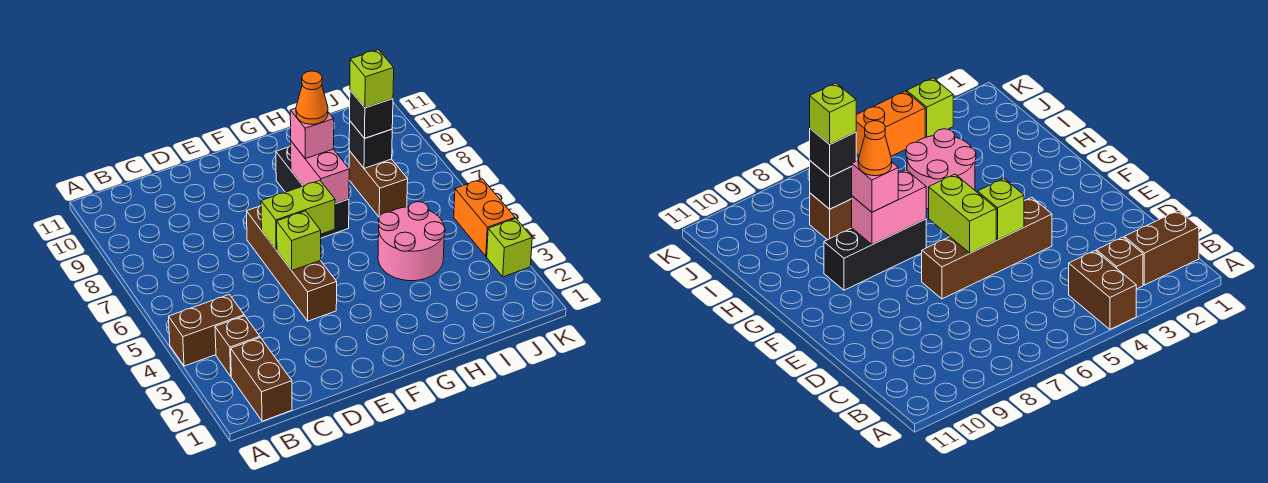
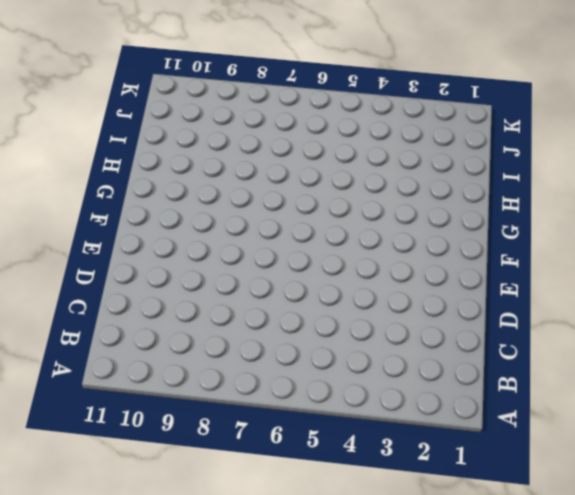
none -> brown 1x2 brick [169,295,244,366]
none -> brown 1x2 brick [231,338,292,421]
none -> brown 1x1 brick [215,316,260,376]

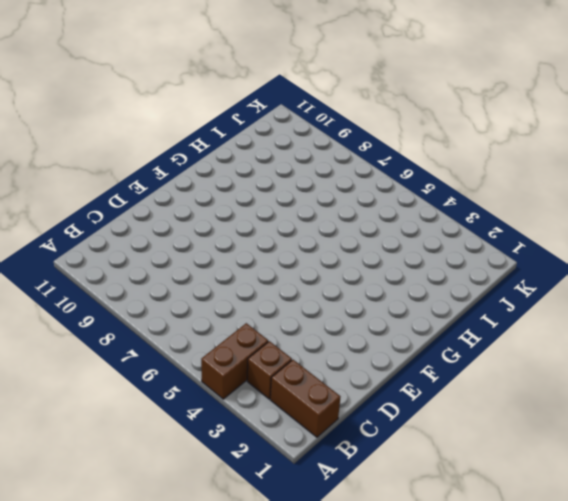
none -> brown 1x4 brick [247,206,337,321]
none -> black 1x3 brick [276,146,349,238]
none -> pink 2x2 round brick [378,202,445,281]

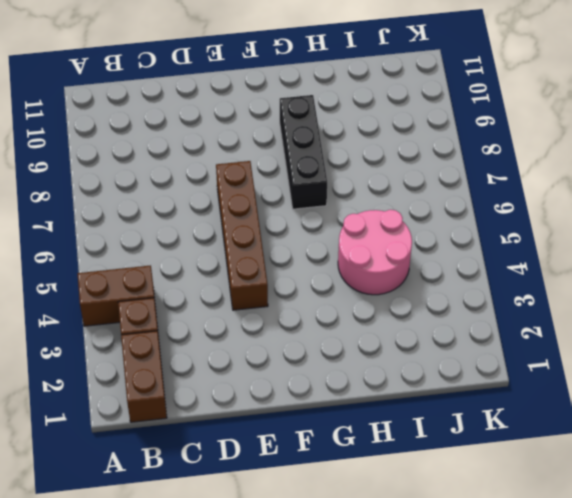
none -> brown 1x2 brick [349,151,408,217]
none -> lime 1x1 brick [487,219,532,277]
none -> orange 1x2 brick [454,179,515,256]

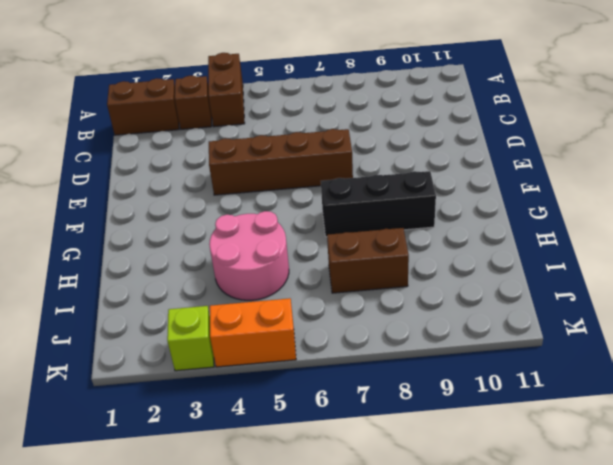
none -> lime 1x1 brick [277,211,321,270]
none -> lime 1x2 brick [261,180,335,250]
none -> pink 1x2 brick [291,141,349,204]

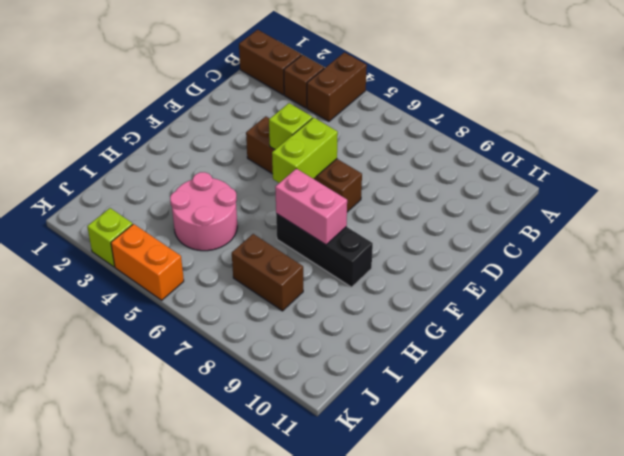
none -> black 1x1 brick [349,121,392,168]
none -> pink 1x1 brick [290,108,334,159]
none -> black 1x1 brick [350,90,393,138]

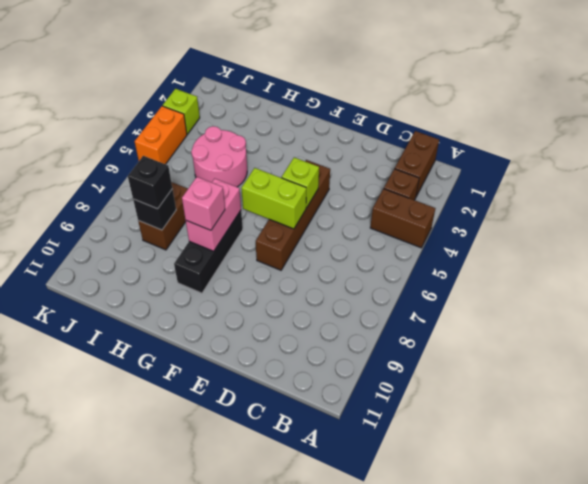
none -> orange 1x1 cone [296,71,328,124]
none -> lime 1x1 brick [350,50,394,108]

